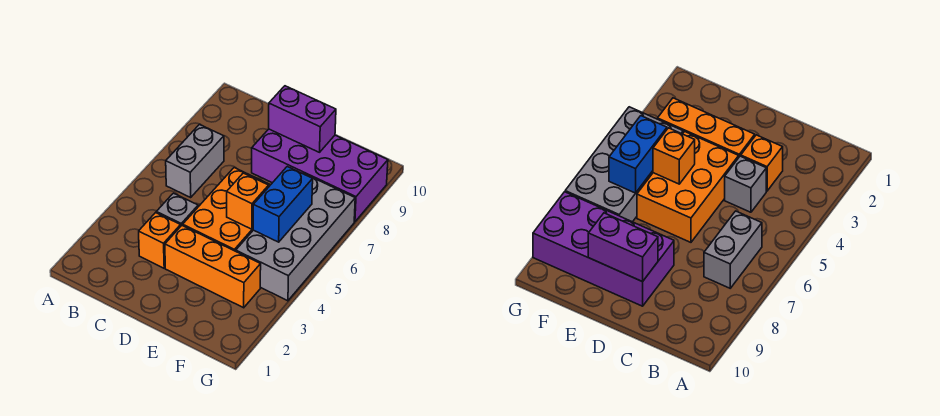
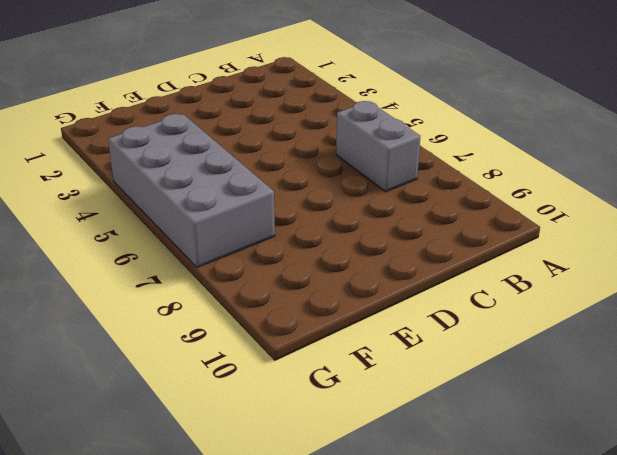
none -> orange 1x1 brick [139,213,181,268]
none -> grey 1x1 brick [156,193,198,226]

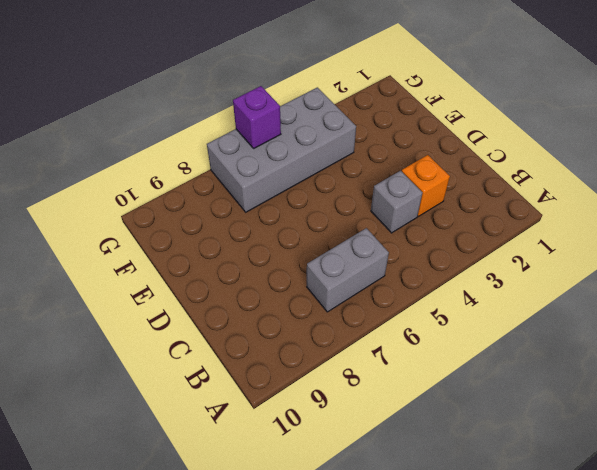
purple 1x1 brick [233,86,281,148] -> none
none -> orange 1x3 brick [165,225,261,308]
none -> orange 2x3 brick [183,168,270,251]

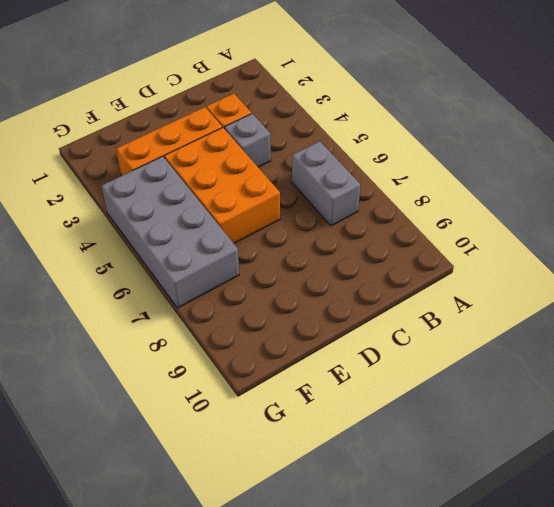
none -> purple 2x4 brick [252,129,388,222]
none -> purple 1x2 brick [269,86,336,152]

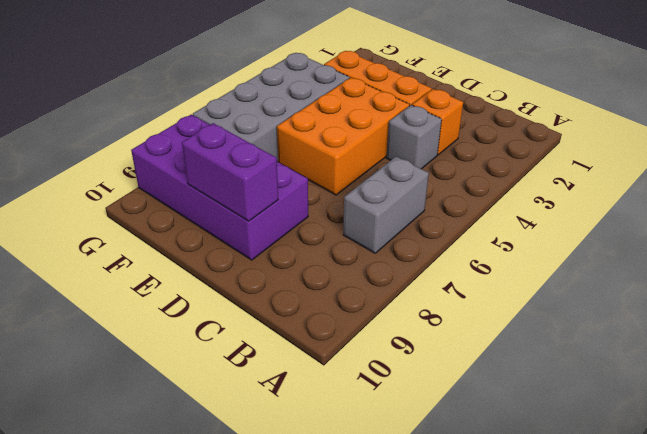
none -> orange 1x1 brick [227,173,269,229]
none -> blue 1x2 brick [253,167,313,242]

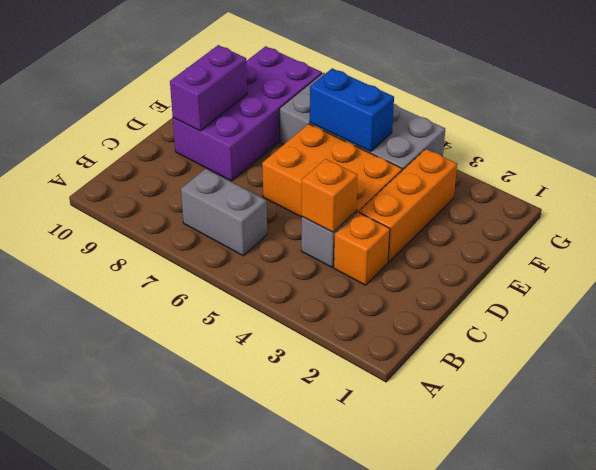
orange 1x1 brick [302,159,358,232] -> orange 1x1 brick moved to [227,173,269,229]

